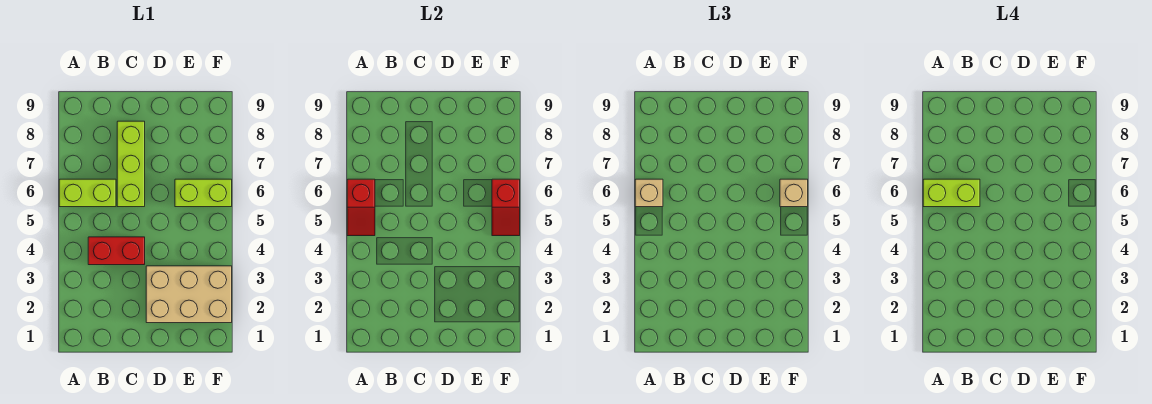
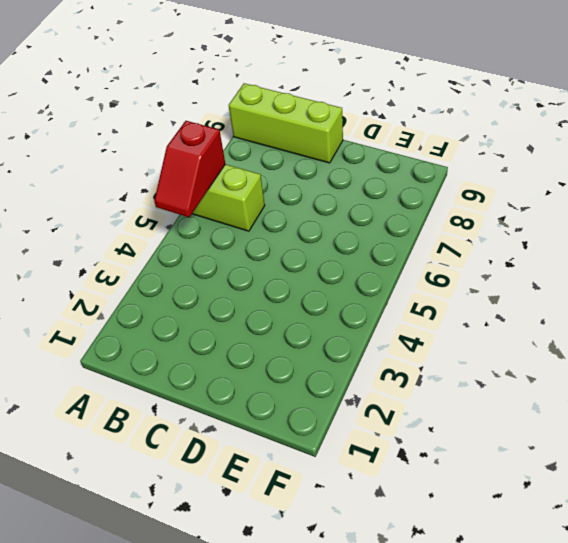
lime 1x3 brick [229,83,343,163] -> lime 1x3 brick turned to [117,121,145,207]
none -> red 1x2 brick [88,237,145,265]
none -> tan 2x3 brick [146,266,232,323]

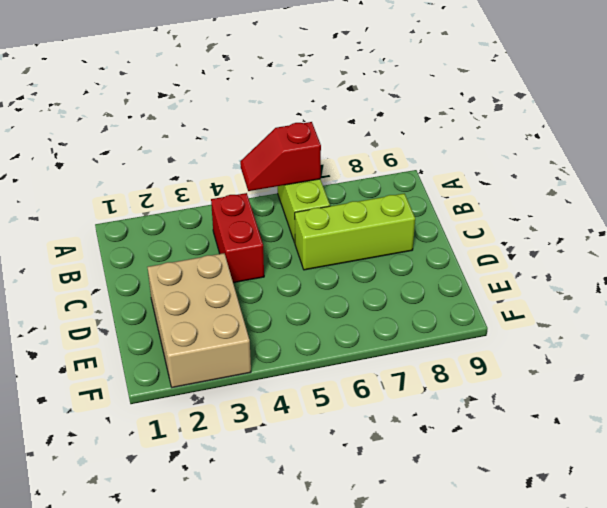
none -> lime 1x2 brick [175,179,232,207]
none -> red 1x2 slope [492,179,520,236]

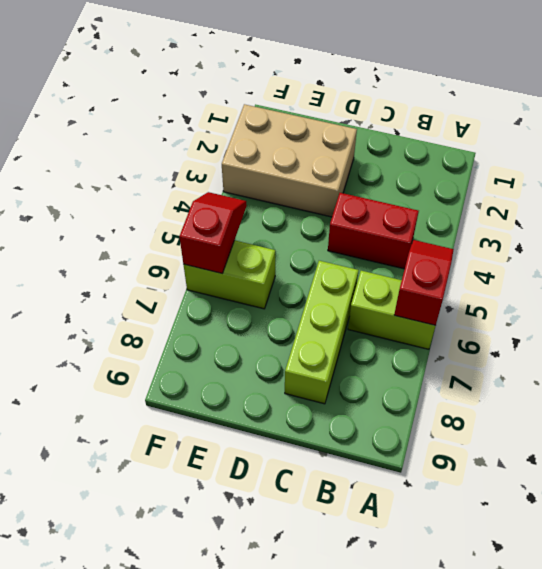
none -> tan 1x1 brick [635,179,663,207]
none -> tan 1x1 brick [780,179,808,207]

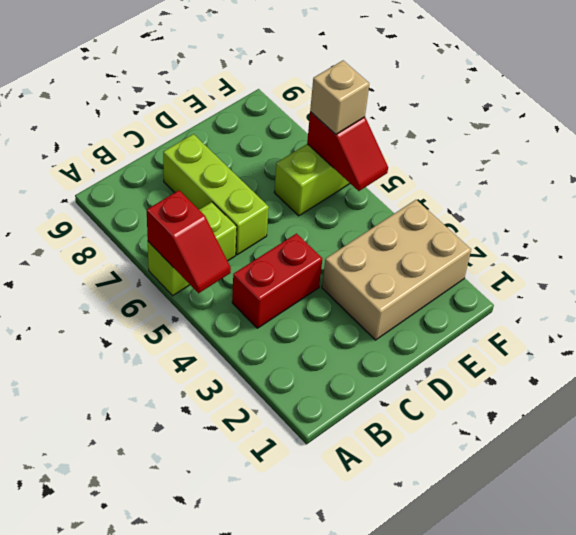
none -> tan 1x1 brick [635,179,663,207]
none -> lime 1x2 brick [923,179,980,207]

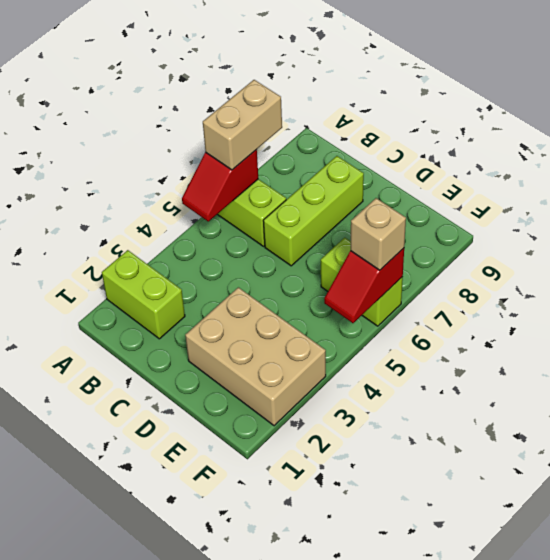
lime 1x2 brick [102,250,185,339] -> lime 1x2 brick moved to [923,179,980,207]
tan 1x2 brick [203,80,282,170] -> tan 1x1 brick [635,179,663,207]
none -> red 1x2 brick [88,237,145,265]

